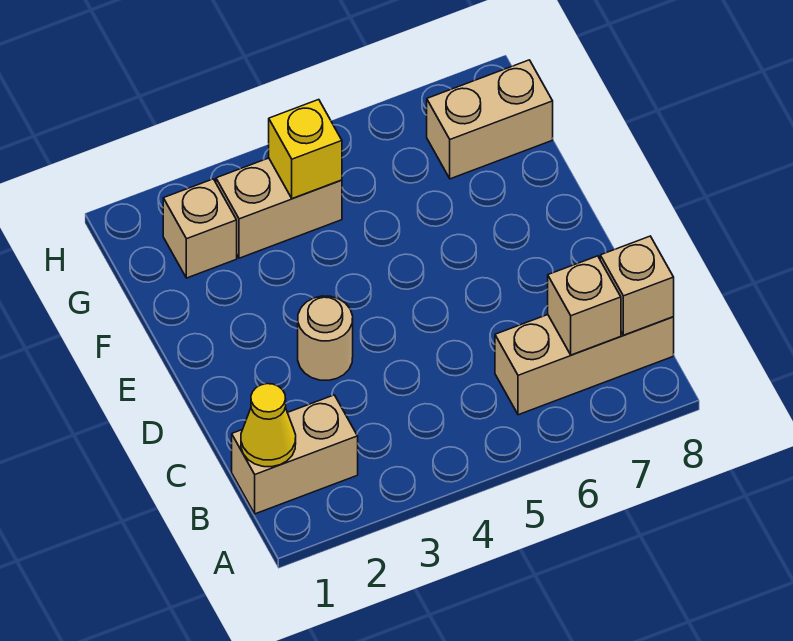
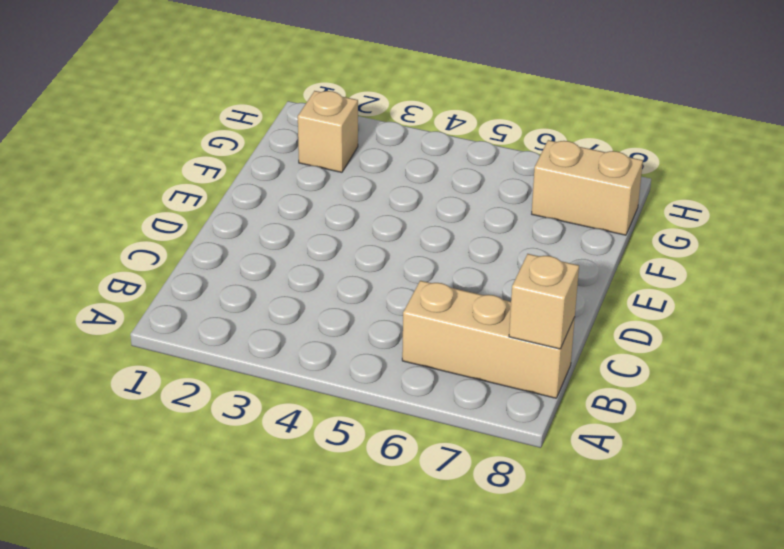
none -> tan 1x2 brick [232,395,358,514]
none -> tan 1x1 round brick [298,296,353,380]

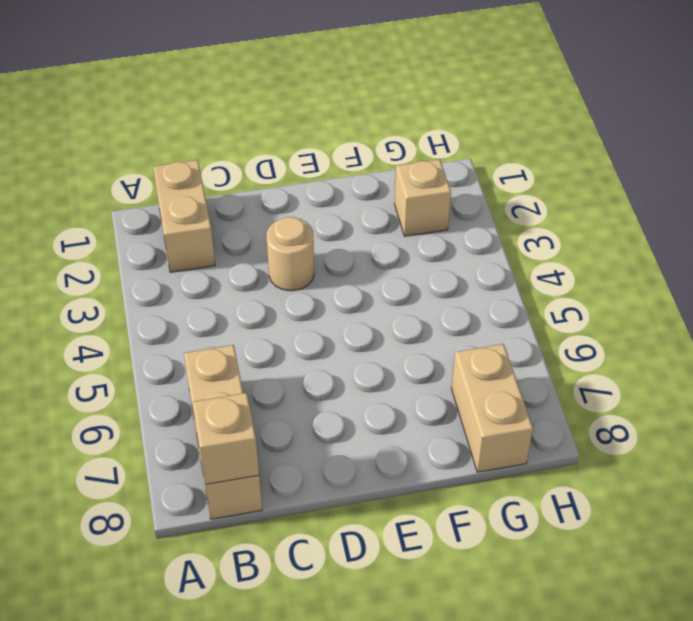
none -> tan 1x2 brick [216,158,342,258]
none -> yellow 1x1 cone [241,384,296,467]

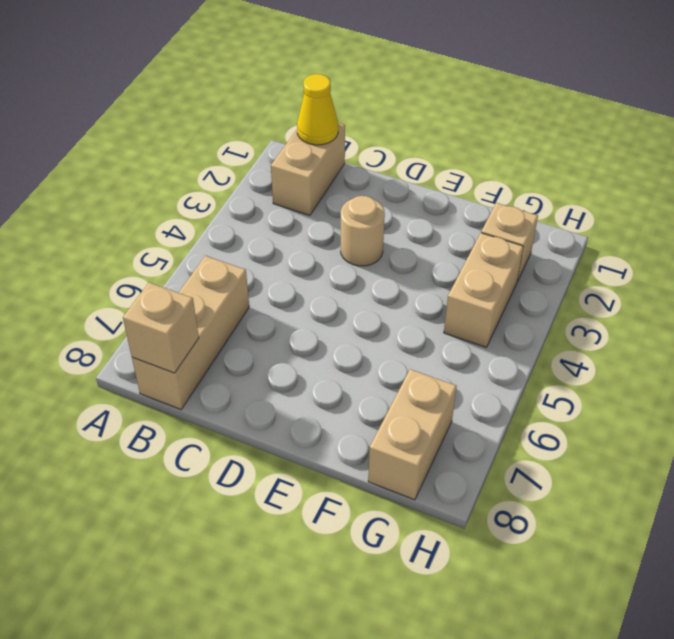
none -> tan 1x1 brick [548,256,621,355]
none -> yellow 1x1 brick [269,100,342,199]

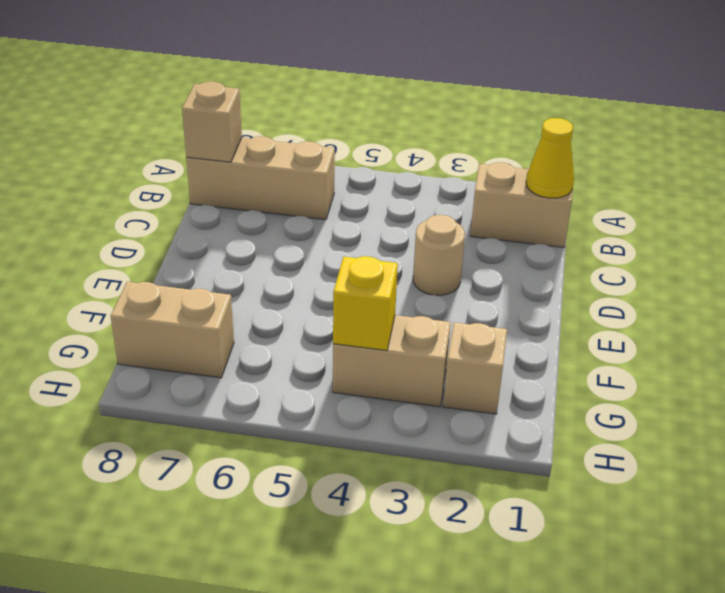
none -> tan 1x1 brick [548,256,621,355]

